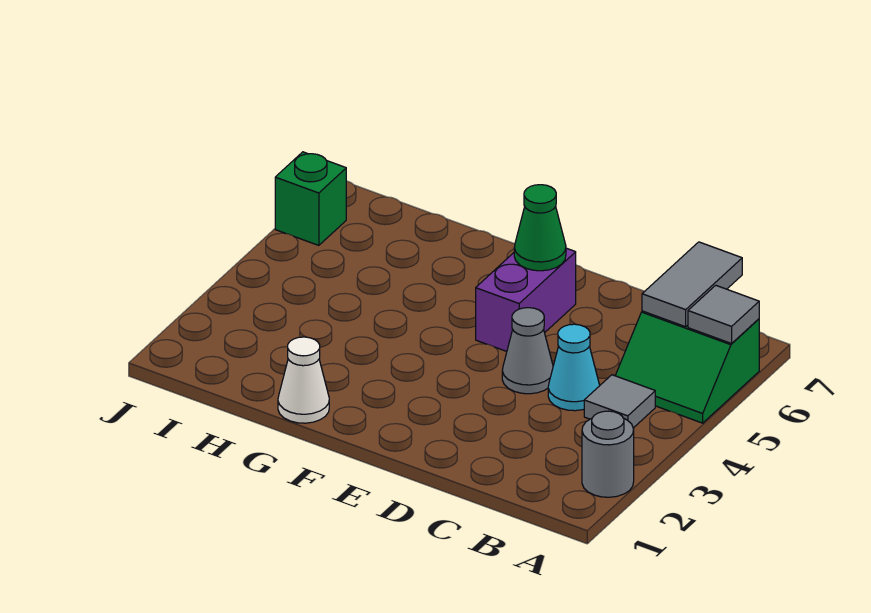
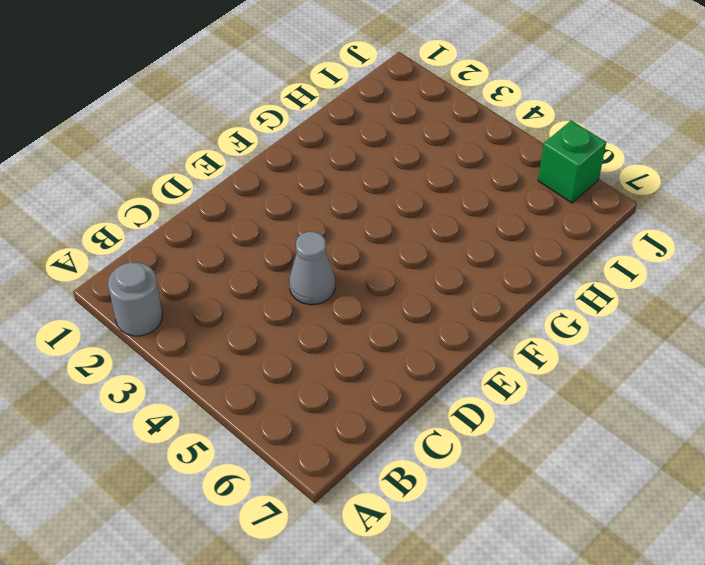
none -> green 2x2 slope [615,311,759,423]
none -> grey 1x1 tile [584,375,655,428]

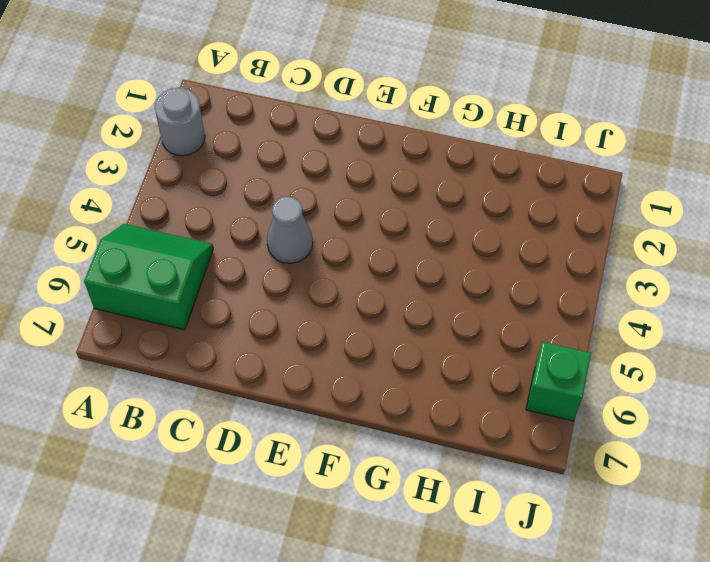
none -> grey 1x1 tile [584,375,655,428]
none -> cyan 1x1 cone [548,324,600,411]

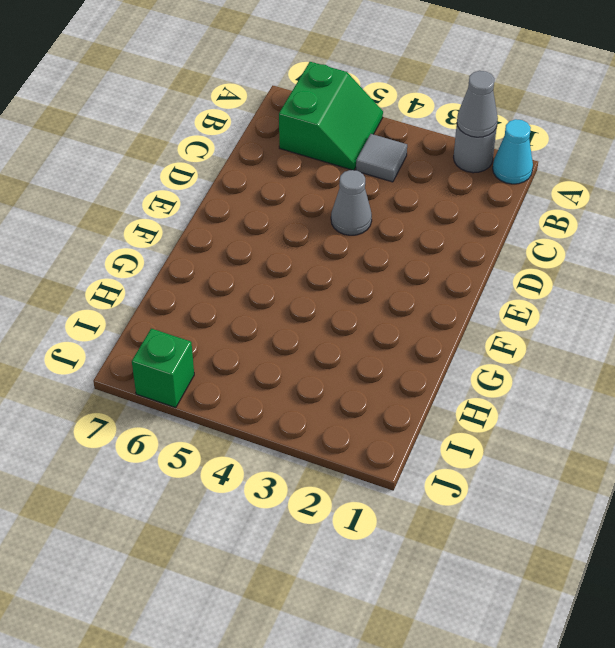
cyan 1x1 cone [493,119,533,184] -> cyan 1x1 cone moved to [548,324,600,411]
grey 1x1 cone [457,71,498,137] -> none
none -> purple 1x2 brick [476,248,576,351]
none -> white 1x1 cone [278,337,329,423]

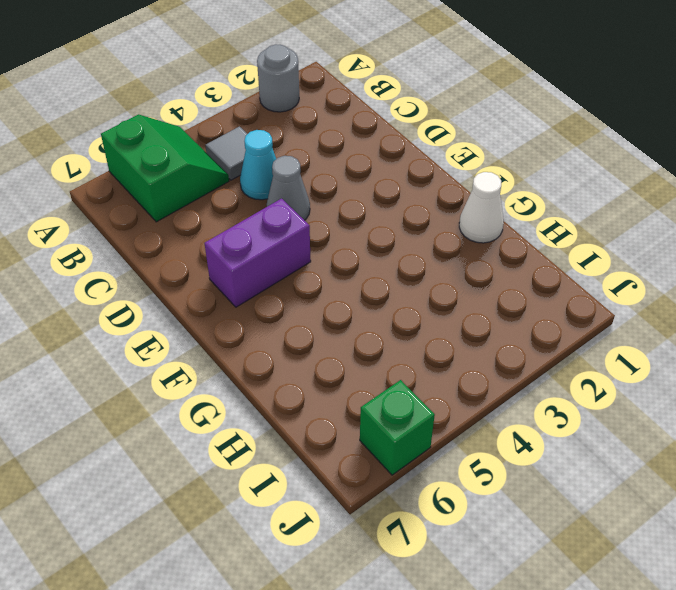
none -> grey 1x1 tile [688,285,759,343]
none -> grey 1x2 tile [642,242,742,327]

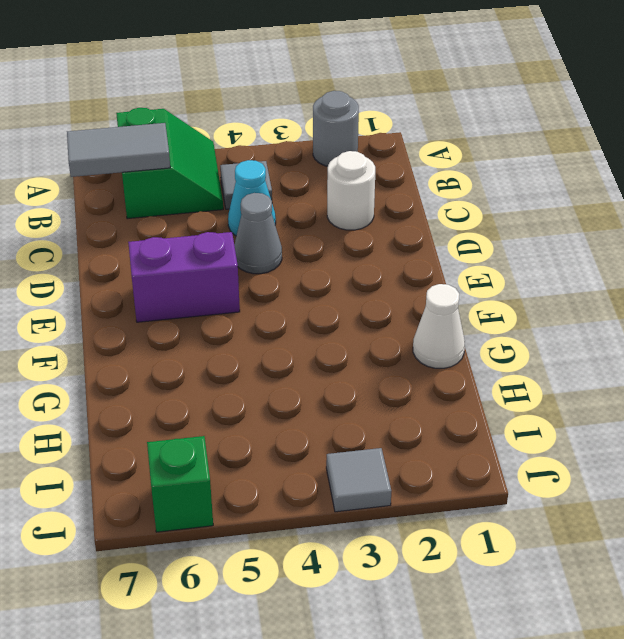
white 1x1 round brick [327,151,375,230] -> none
grey 1x1 tile [326,448,391,512] -> grey 1x1 tile moved to [688,285,759,343]
none -> green 1x1 cone [514,185,566,271]

